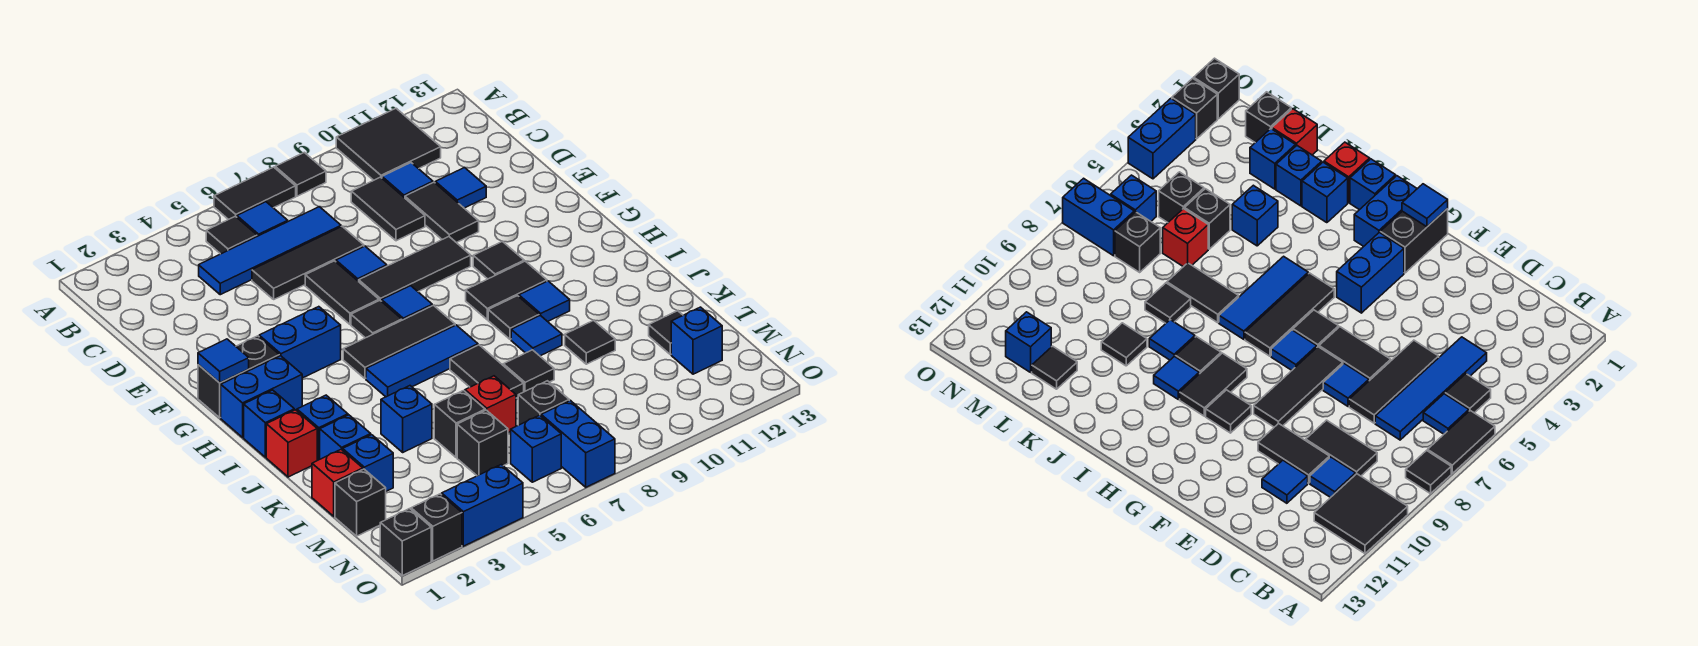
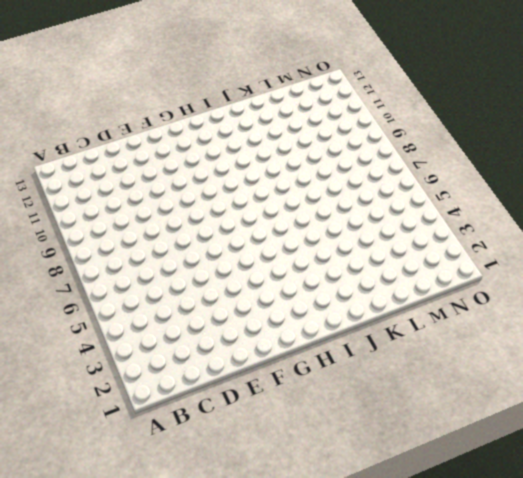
none -> black 1x2 tile [214,167,296,220]
none -> black 1x1 tile [275,152,326,196]
none -> black 2x2 tile [336,108,441,180]
none -> black 1x1 tile [206,216,257,254]

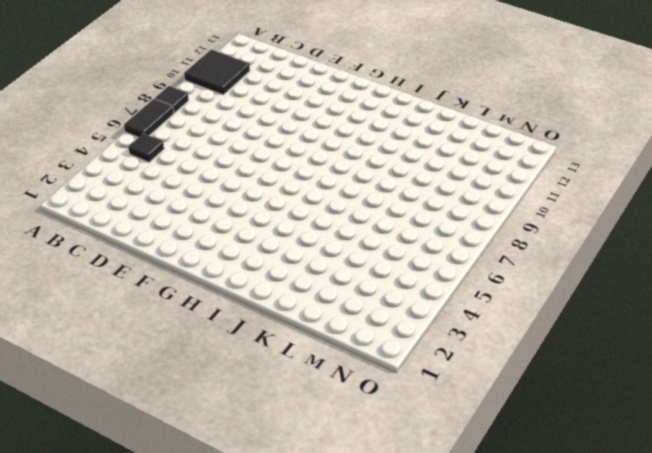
none -> blue 1x1 tile [237,202,288,236]
none -> blue 1x4 tile [199,207,341,295]
none -> black 1x2 tile [351,177,425,241]
none -> blue 1x1 tile [382,163,433,198]

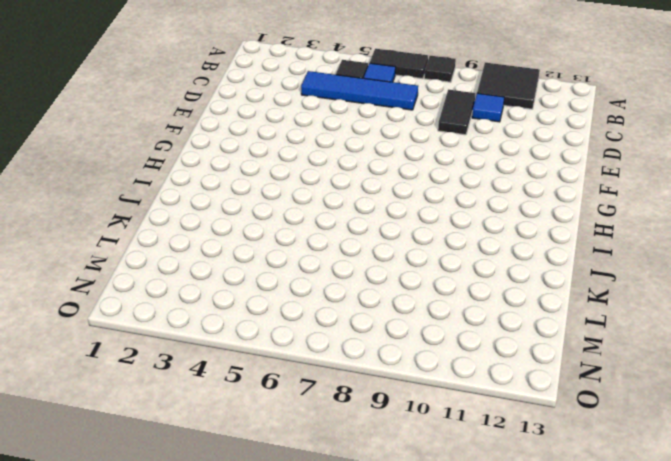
none -> black 1x3 tile [252,226,364,299]
none -> black 1x2 tile [405,182,479,243]
none -> blue 1x1 tile [435,167,486,208]
none -> black 1x2 tile [305,261,379,324]

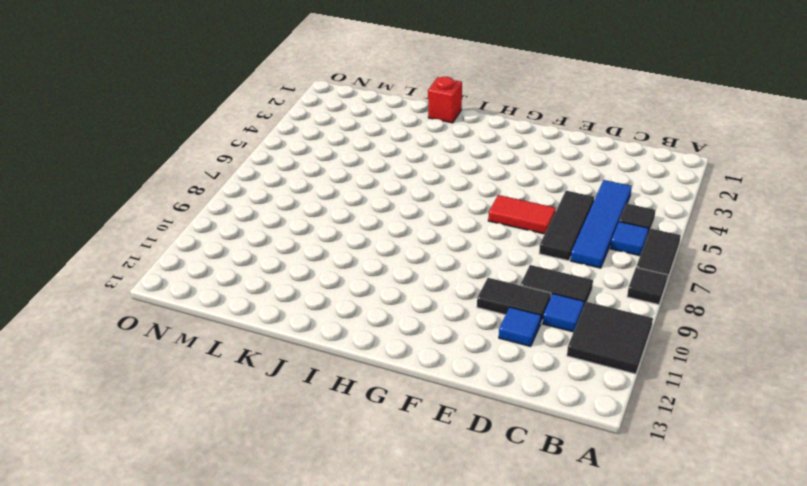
red 1x2 tile [488,195,556,234] -> black 1x2 tile [305,261,379,324]
none -> blue 1x1 tile [336,246,387,282]
none -> black 1x3 tile [359,237,471,301]
none -> black 1x2 brick [198,336,279,418]
none -> blue 1x2 brick [259,307,341,378]

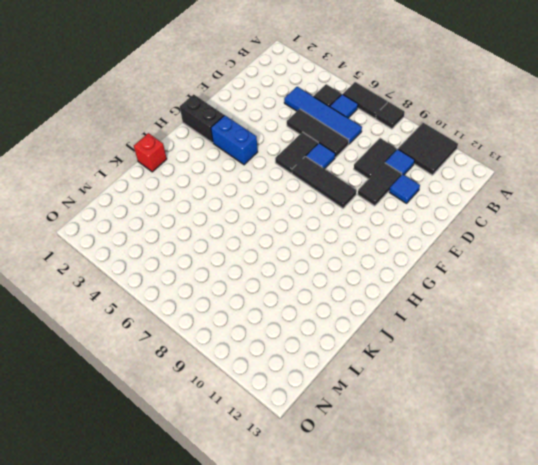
none -> black 1x1 tile [351,301,402,338]
none -> blue 1x1 tile [382,286,432,320]
none -> black 1x1 tile [473,241,524,279]
none -> blue 1x2 brick [221,356,302,437]

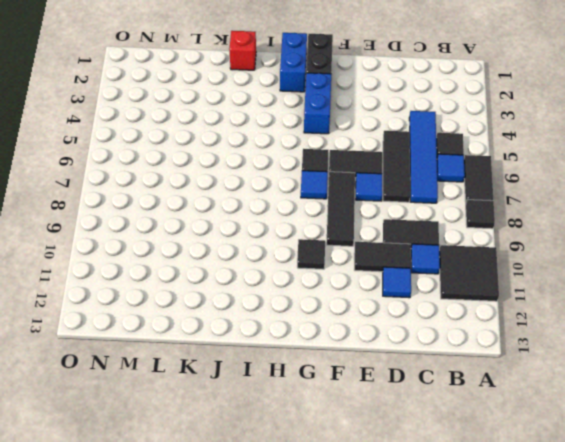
none -> black 1x3 tile [343,305,455,379]
none -> black 1x2 tile [466,261,547,320]
none -> blue 1x1 brick [244,390,294,457]
none -> blue 1x3 tile [366,325,478,397]

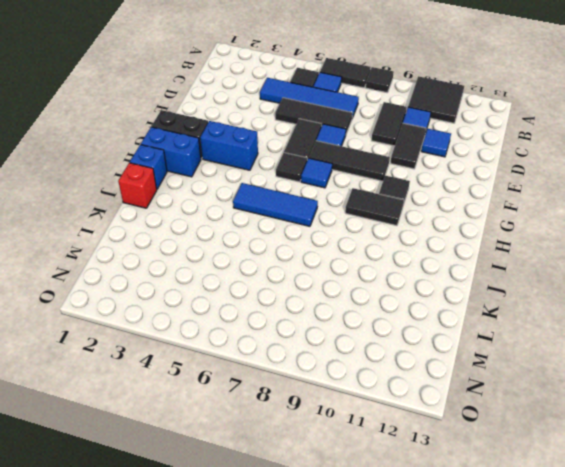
none -> black 1x3 tile [343,305,455,379]
none -> black 1x1 tile [488,296,539,339]
none -> blue 1x1 tile [519,281,570,322]
none -> blue 1x1 brick [297,395,348,460]

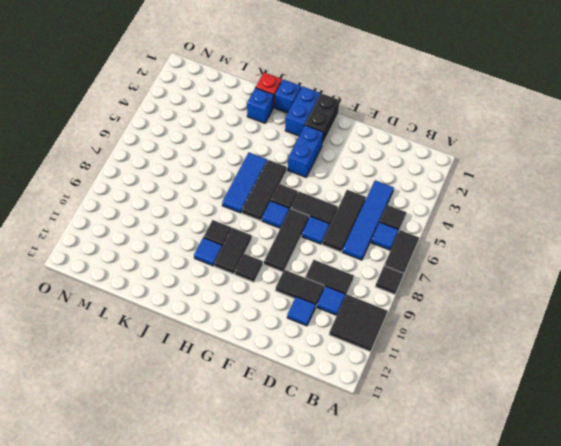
none -> black 1x2 tile [450,345,524,398]
none -> blue 1x1 tile [511,315,562,356]
none -> blue 1x1 brick [320,415,371,459]
none -> blue 1x1 brick [381,386,432,452]

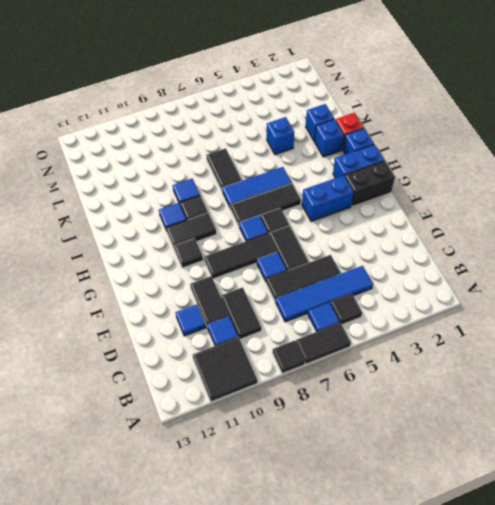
none -> black 1x1 tile [503,350,554,392]
none -> black 1x1 tile [565,320,615,364]
none -> red 1x1 brick [312,449,363,516]
none -> blue 1x1 brick [343,435,393,491]

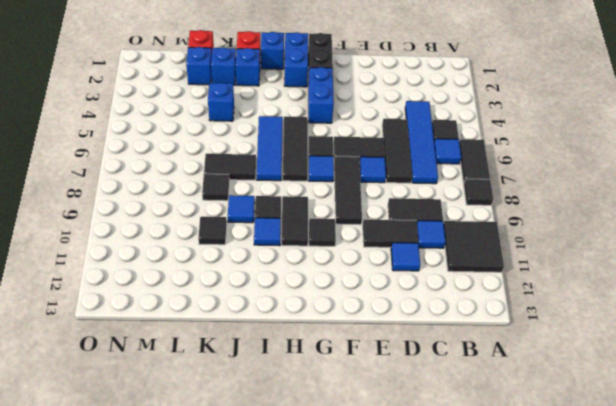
none -> black 1x1 brick [434,391,485,458]
none -> red 1x1 brick [465,376,516,433]
none -> black 1x1 tile [649,311,683,354]
none -> black 1x1 brick [335,469,386,536]

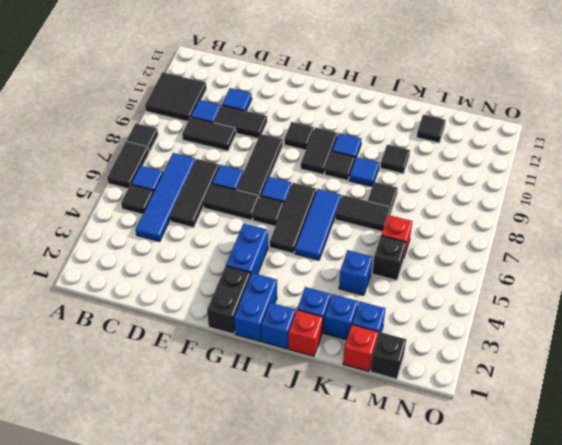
none -> black 1x1 brick [457,410,508,476]
none -> black 1x1 brick [518,381,569,425]
none -> blue 1x1 brick [671,307,722,374]
none -> blue 1x1 brick [511,415,561,482]

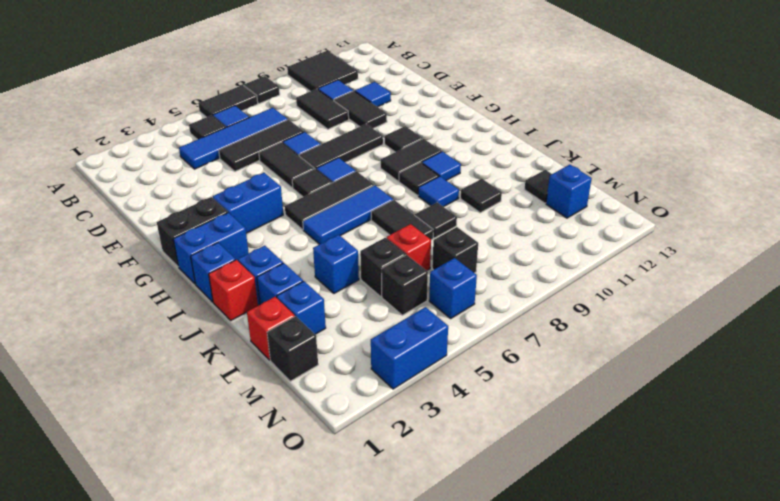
none -> blue 1x2 brick [541,400,615,487]
none -> black 1x1 brick [380,509,431,576]
none -> black 1x1 brick [411,494,462,561]
none -> blue 1x1 tile [198,339,249,383]

